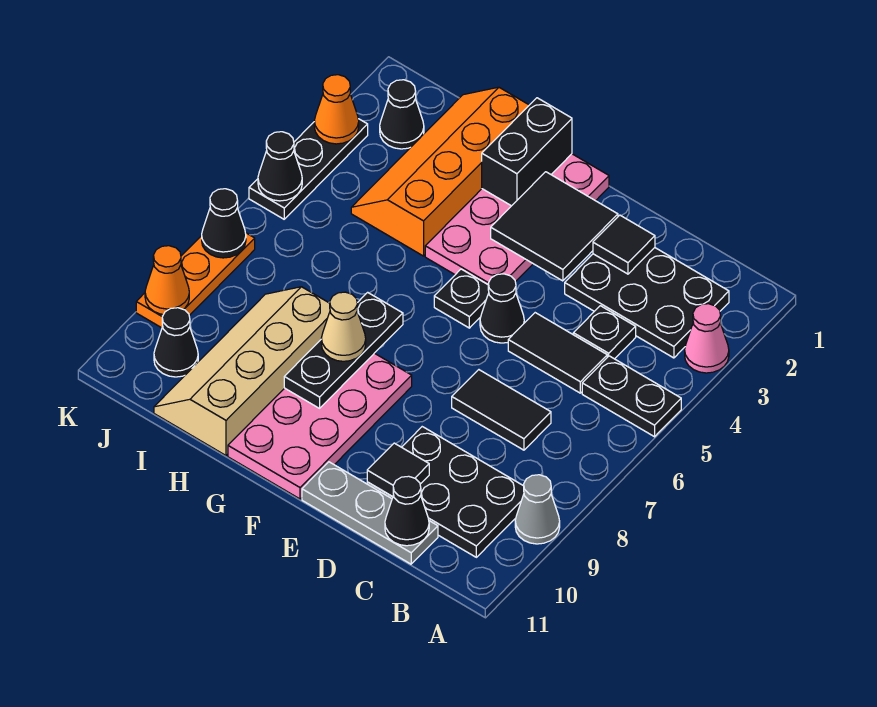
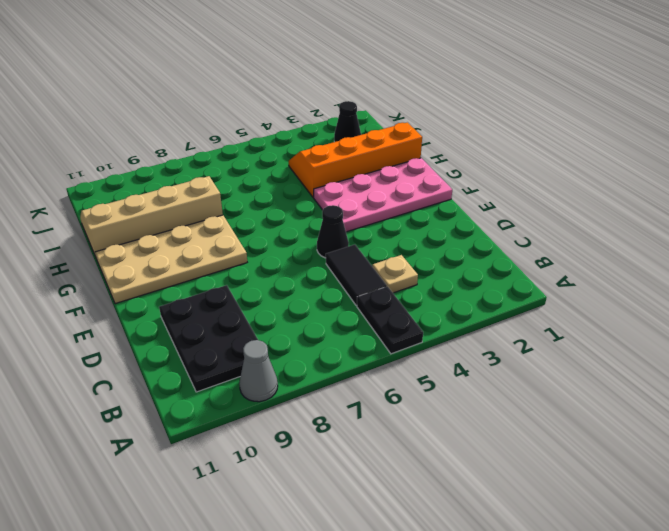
tan 1x1 plate [372,255,418,293] -> black 1x1 plate [573,306,636,359]
tan 2x4 plate [95,215,247,304] -> pink 2x4 plate [228,353,412,499]
none -> pink 1x1 cone [685,304,729,373]
none -> black 2x3 plate [565,248,729,358]
none -> black 1x2 tile [452,370,551,450]
none -> grey 1x3 plate [302,462,438,564]

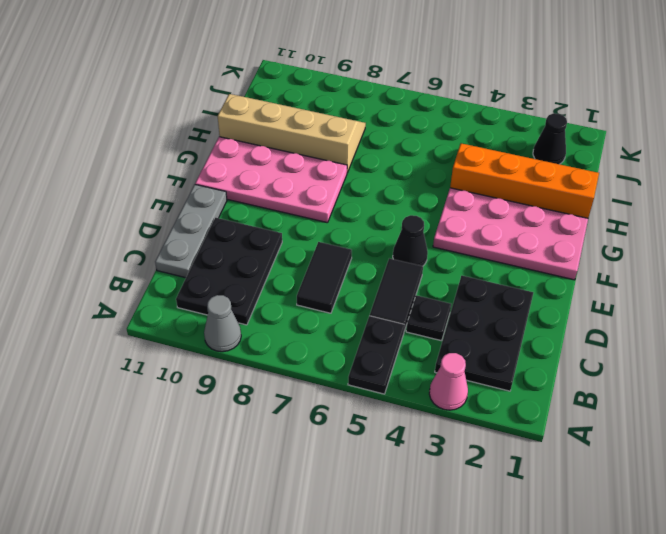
none -> black 1x1 plate [434,269,489,328]
none -> black 1x1 cone [154,308,198,377]
none -> black 1x3 plate [249,119,368,219]
none -> orange 1x3 plate [136,233,255,328]

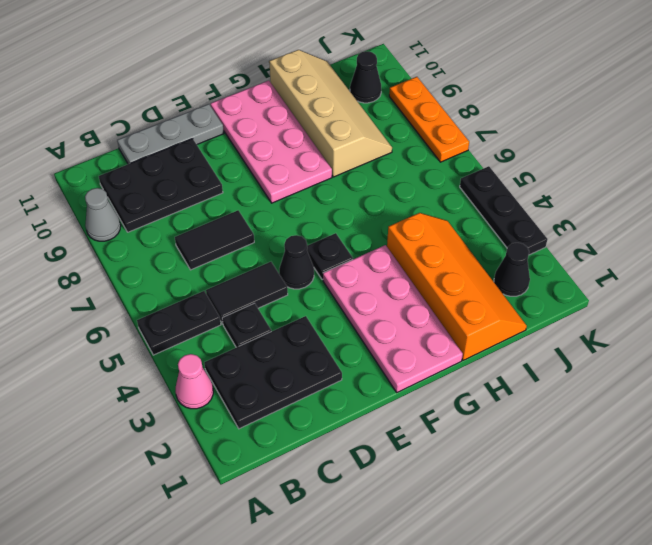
none -> black 1x1 cone [385,476,429,546]
none -> black 1x1 tile [593,215,655,274]
none -> black 1x1 tile [367,443,429,497]
none -> black 2x2 tile [491,172,618,281]

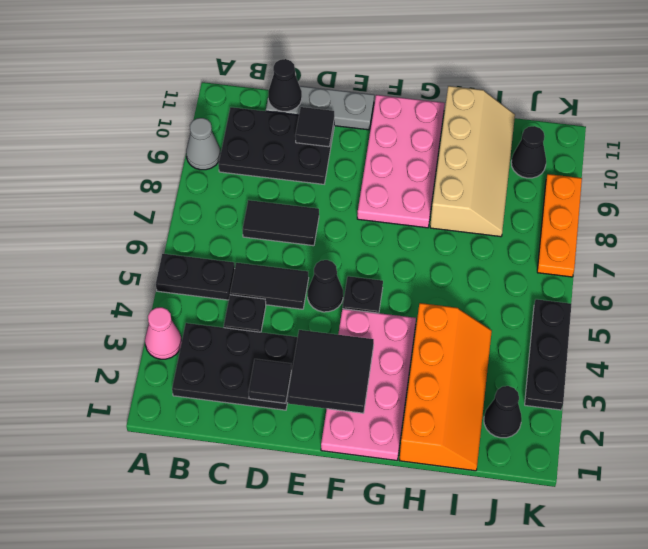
none -> black 1x2 brick [482,98,572,206]
none -> black 1x3 plate [284,292,403,408]
none -> orange 1x1 cone [314,75,359,144]
none -> black 1x1 cone [258,132,302,201]

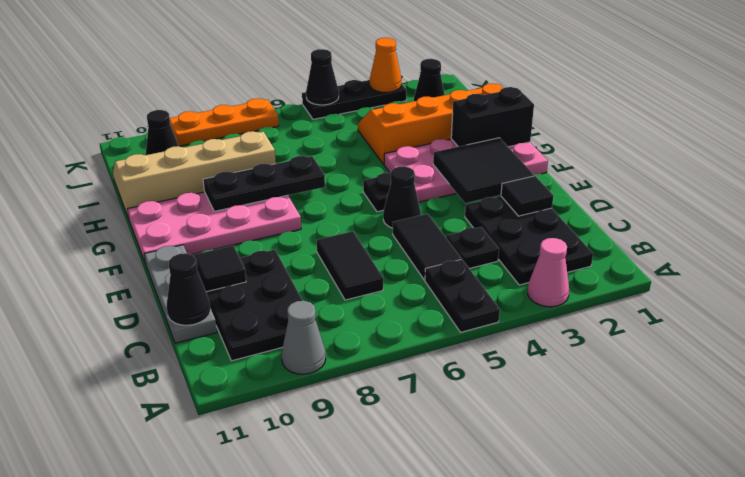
none -> black 1x1 cone [202,189,246,258]
none -> orange 1x1 cone [145,246,189,314]
none -> tan 1x1 cone [321,292,366,361]

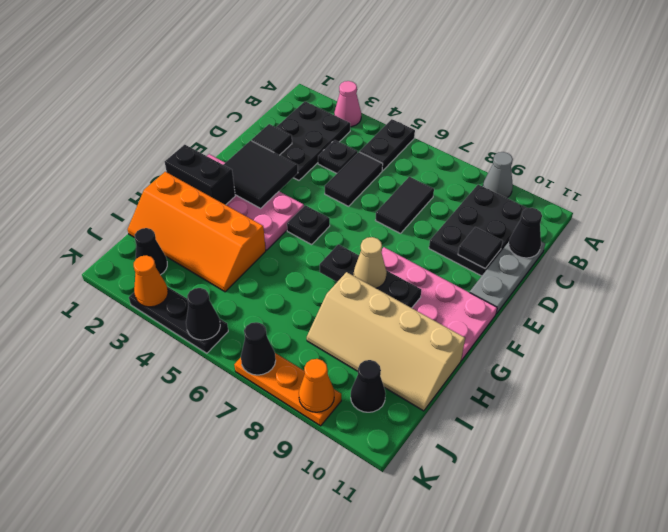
none -> black 1x1 cone [480,274,524,343]

